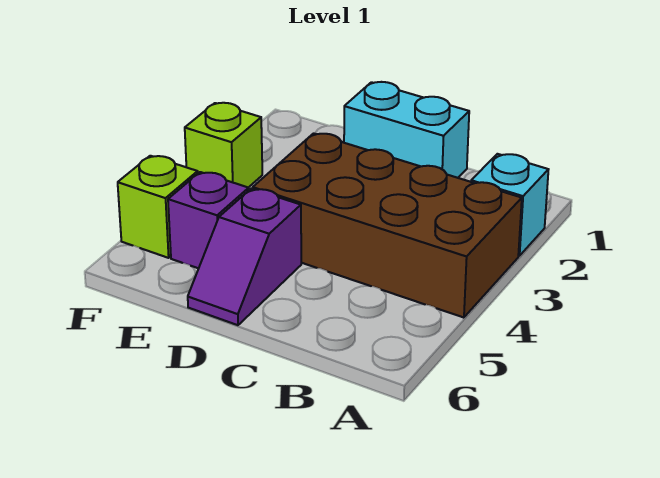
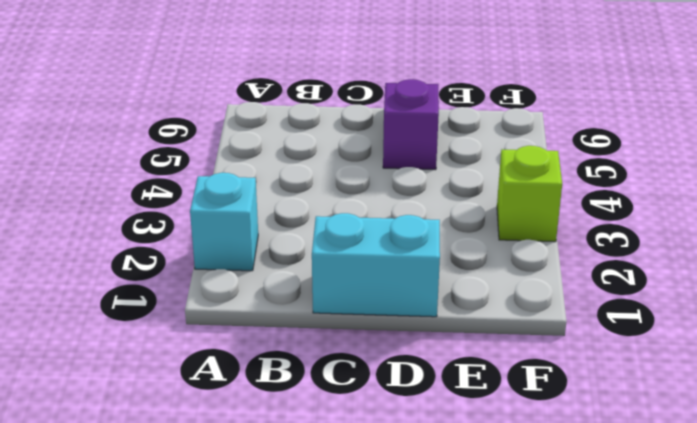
none -> brown 2x4 brick [253,133,522,318]
none -> purple 1x1 brick [168,172,249,268]

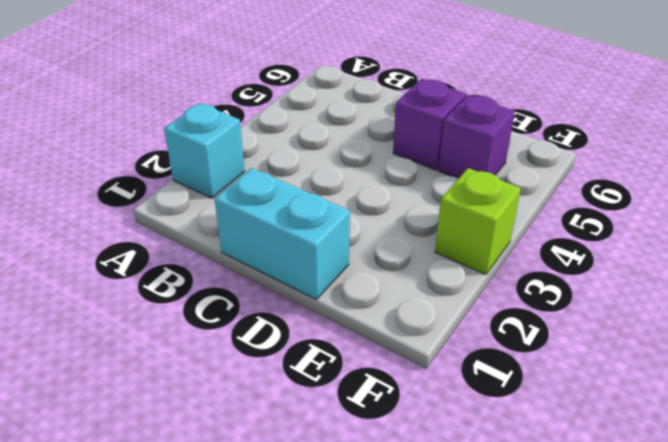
none -> brown 2x4 brick [253,133,522,318]
none -> lime 1x1 brick [118,156,198,258]

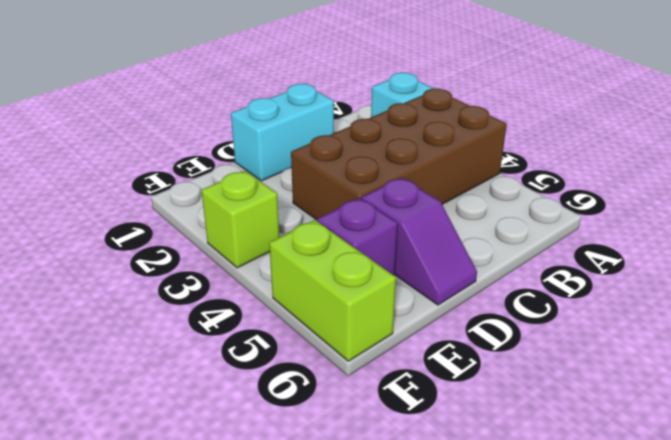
lime 1x2 brick [269,220,396,361] -> lime 1x1 brick [118,156,198,258]

